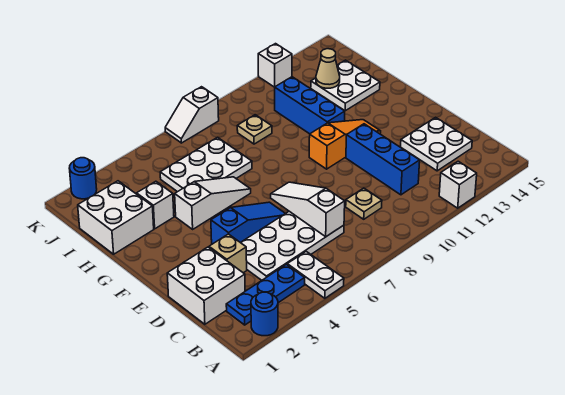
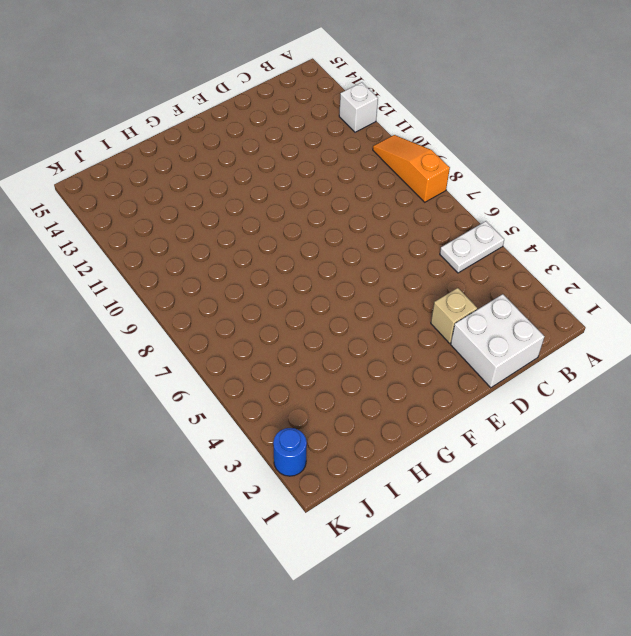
orange 1x3 slope [373,135,450,202] -> orange 1x3 slope moved to [309,120,381,169]
none -> blue 1x1 round brick [251,292,278,336]
none -> blue 1x3 plate [226,264,305,325]
none -> white 2x4 plate [241,211,344,280]

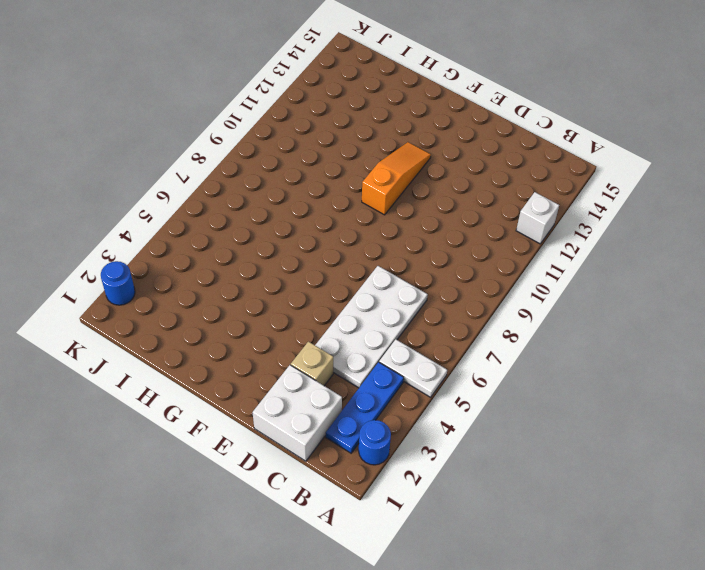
none -> tan 1x1 plate [346,188,382,219]
none -> blue 1x3 brick [346,124,420,195]
none -> white 2x2 plate [401,117,472,171]

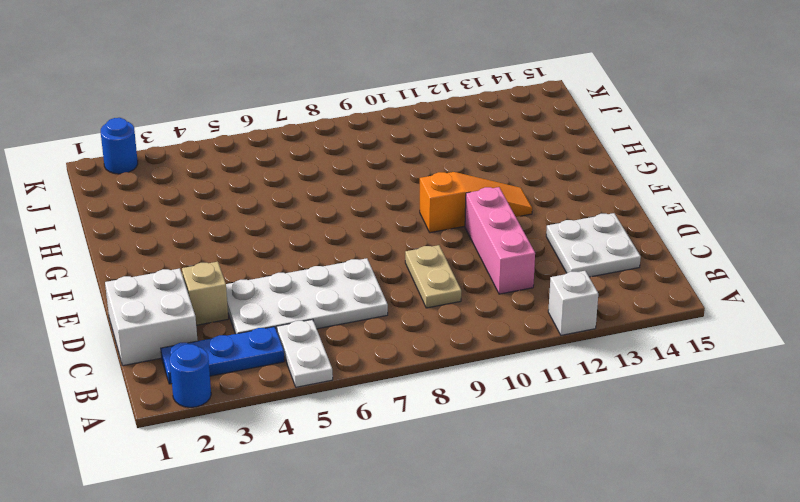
tan 1x2 plate [405,245,461,308] -> tan 1x1 plate [346,188,382,219]
pink 1x3 brick [465,187,535,294] -> blue 1x3 brick [346,124,420,195]
none -> blue 1x3 slope [211,202,285,244]
none -> white 1x3 slope [175,177,251,229]
none -> blue 1x3 brick [275,77,345,134]

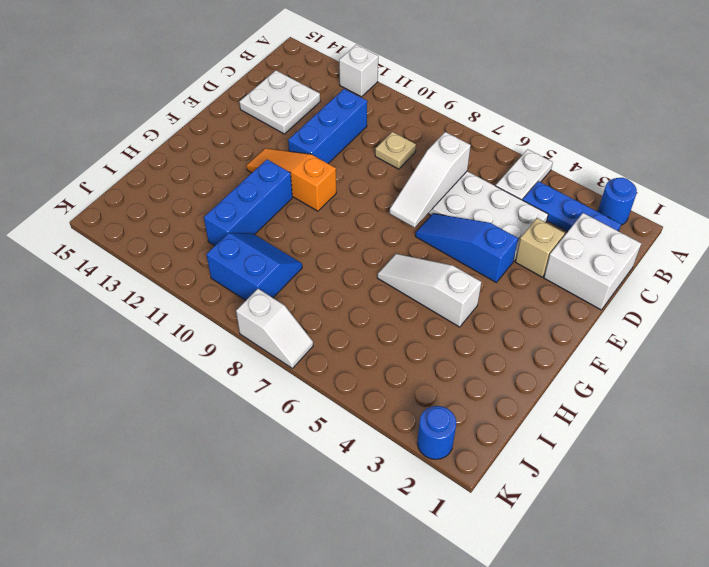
blue 2x2 slope [206,233,302,300] -> tan 1x1 plate [237,115,272,144]
none -> white 2x2 brick [78,181,154,254]
none -> white 1x1 brick [137,181,174,229]
none -> white 2x3 plate [160,137,252,192]

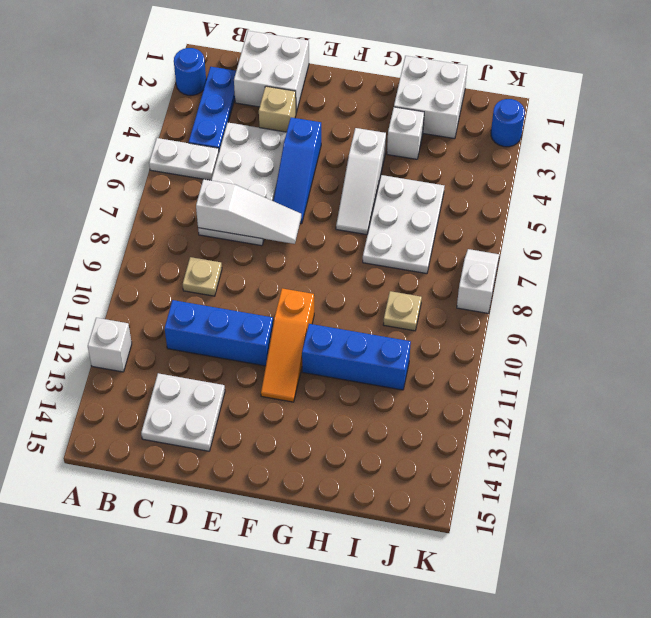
none -> white 2x2 plate [311,60,380,111]
none -> white 1x1 brick [258,44,292,87]
none -> tan 1x1 cone [316,49,340,88]

